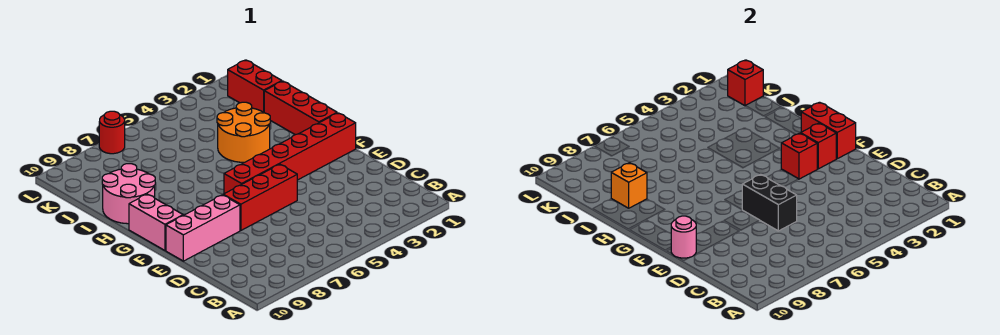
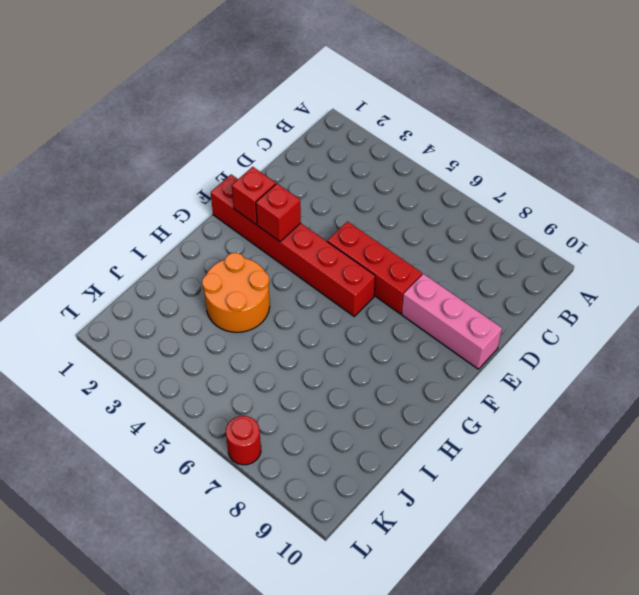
none -> pink 1x2 brick [129,194,183,250]
none -> red 1x3 brick [264,81,337,135]
none -> pink 2x2 round brick [102,164,155,224]

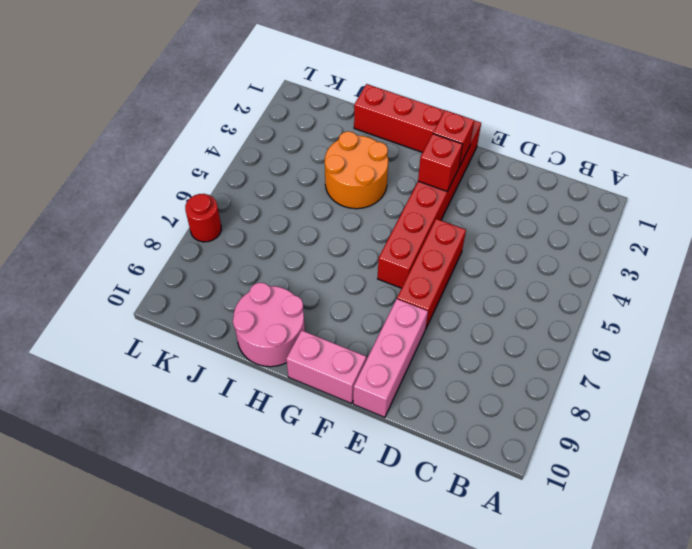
none -> red 1x2 brick [228,60,282,112]
none -> black 1x2 brick [742,174,797,231]
none -> pink 1x1 round brick [671,216,696,258]

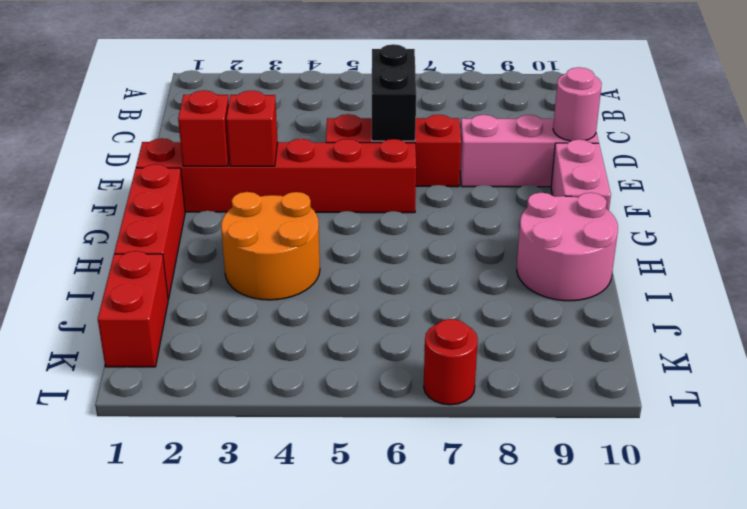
none -> red 1x2 brick [801,102,856,159]
none -> orange 1x1 brick [611,163,647,208]
none -> red 1x1 brick [728,60,763,106]

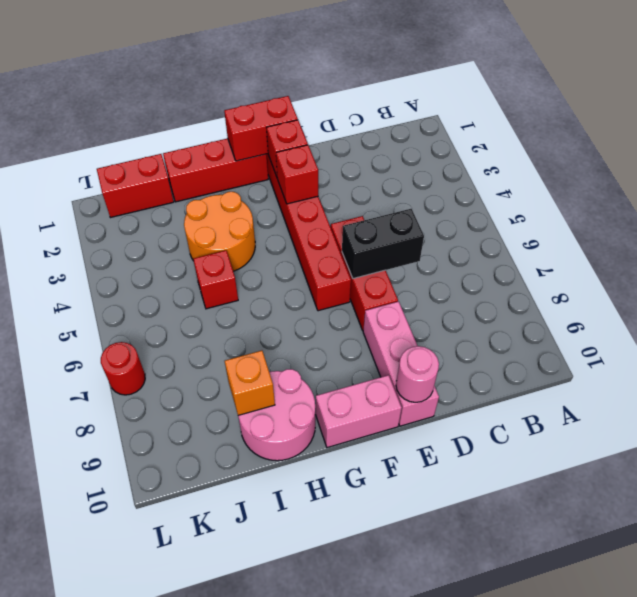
red 1x1 brick [193,250,238,309] -> red 1x1 brick moved to [728,60,763,106]

